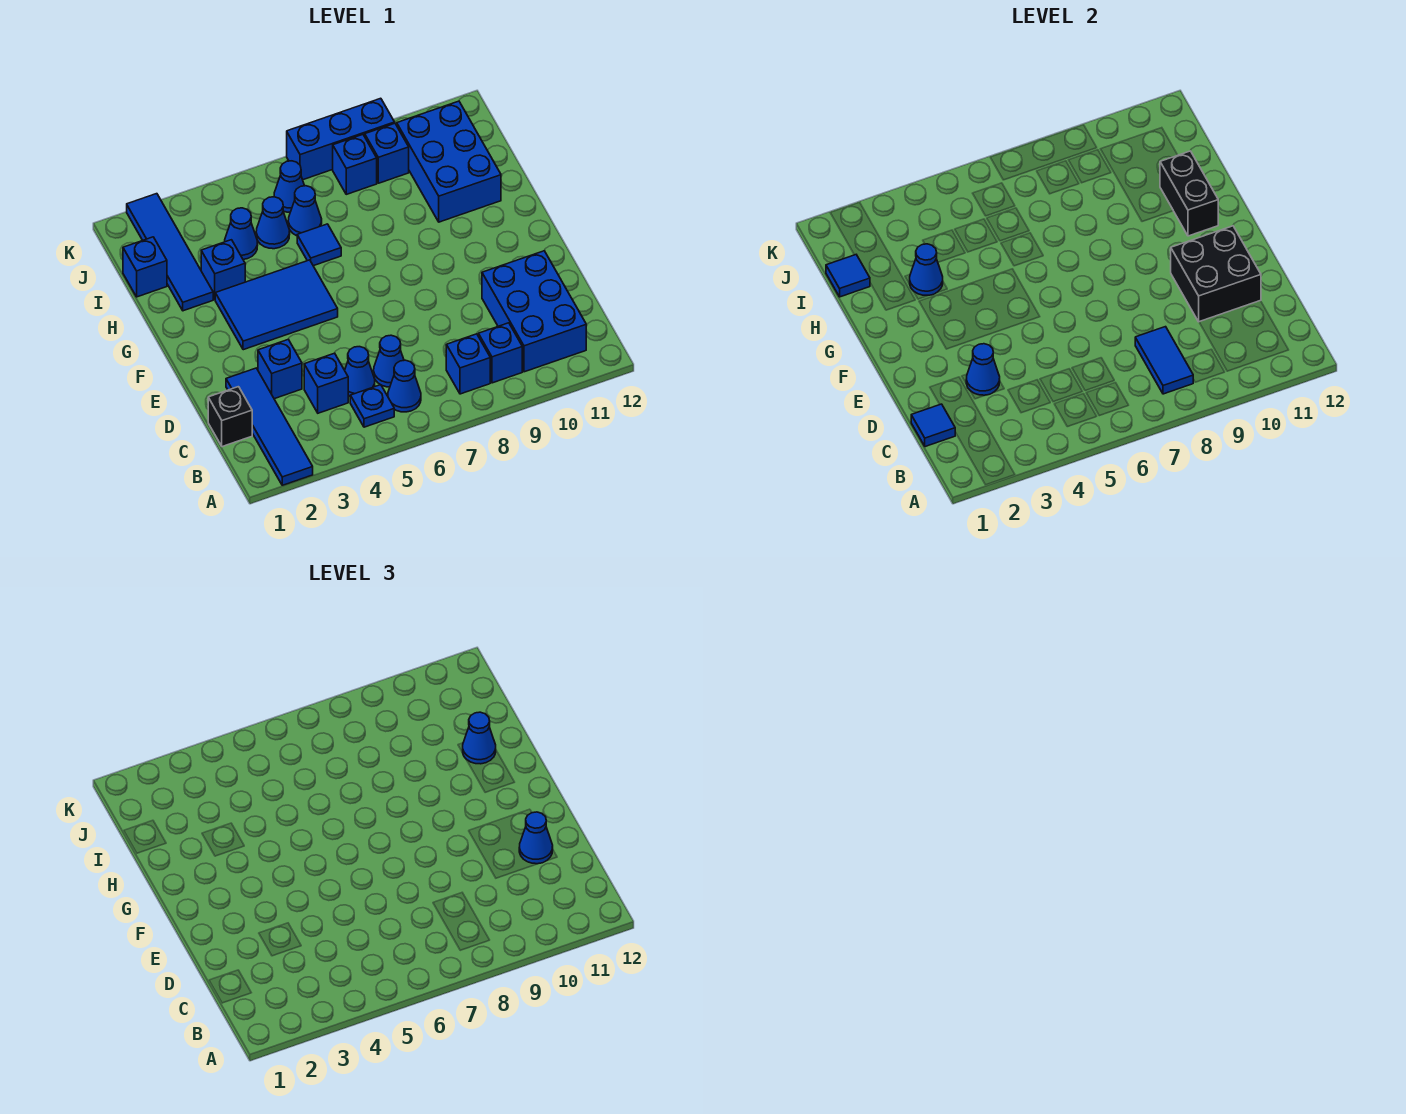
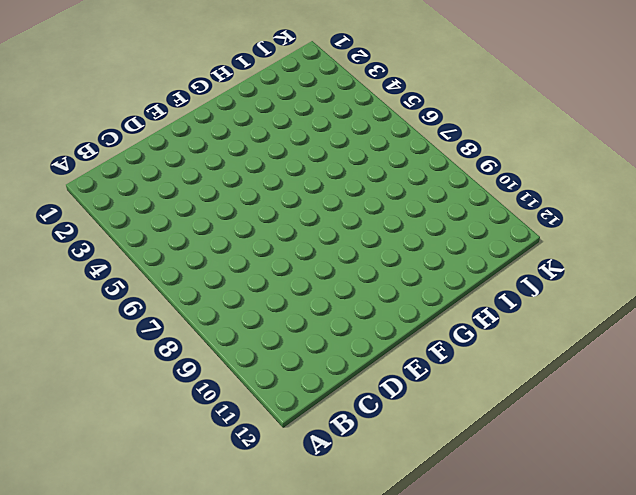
none -> blue 1x4 tile [226,368,313,485]
none -> blue 1x1 plate [350,385,394,427]
none -> blue 1x1 cone [388,360,421,412]
none -> blue 1x1 brick [446,334,490,394]

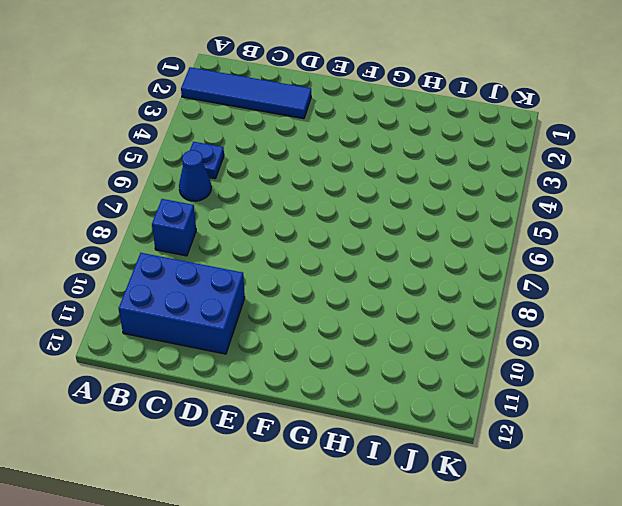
none -> blue 1x1 brick [478,323,522,383]
none -> black 1x1 brick [208,387,252,447]
none -> blue 1x1 brick [304,353,348,413]
none -> blue 1x1 cone [345,347,375,396]

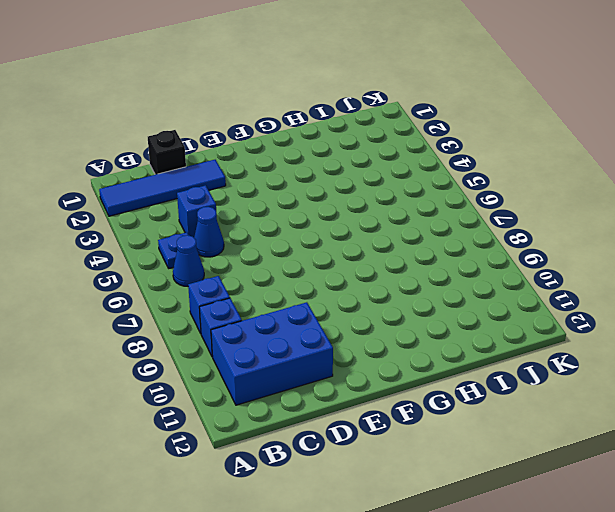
none -> blue 1x1 cone [374,335,404,387]
none -> blue 1x1 brick [258,339,302,399]
none -> blue 2x3 tile [215,260,338,350]
none -> blue 1x4 tile [127,194,213,311]

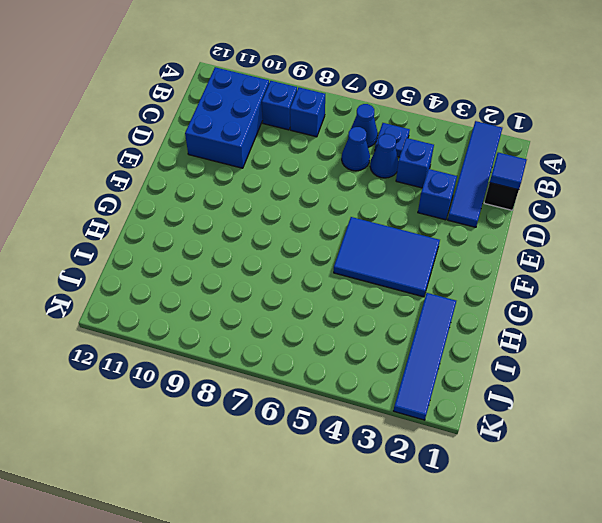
none -> blue 1x1 brick [201,240,245,299]
none -> blue 1x1 tile [297,224,341,266]
none -> blue 2x3 brick [397,101,501,222]
none -> blue 1x1 brick [123,237,167,297]

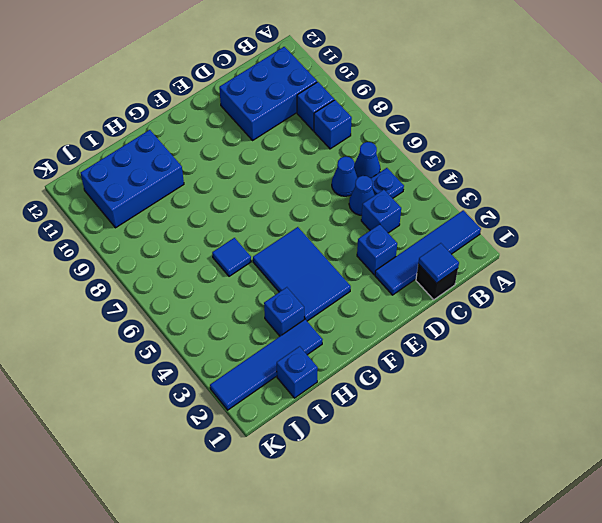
none -> blue 1x1 cone [225,208,258,260]
none -> blue 1x1 cone [256,197,290,249]
none -> blue 1x1 cone [288,186,322,236]
none -> blue 1x1 cone [274,161,304,212]

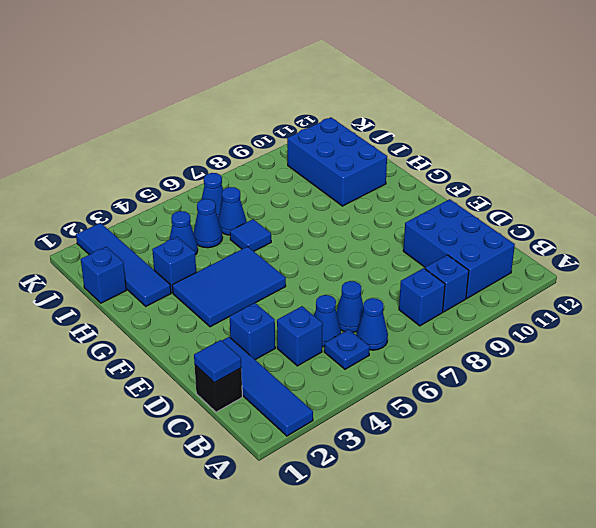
none -> blue 1x1 brick [333,135,377,194]
none -> blue 1x1 brick [365,123,409,183]
none -> blue 1x3 brick [287,98,395,180]
none -> blue 1x2 tile [1135,327,1193,394]

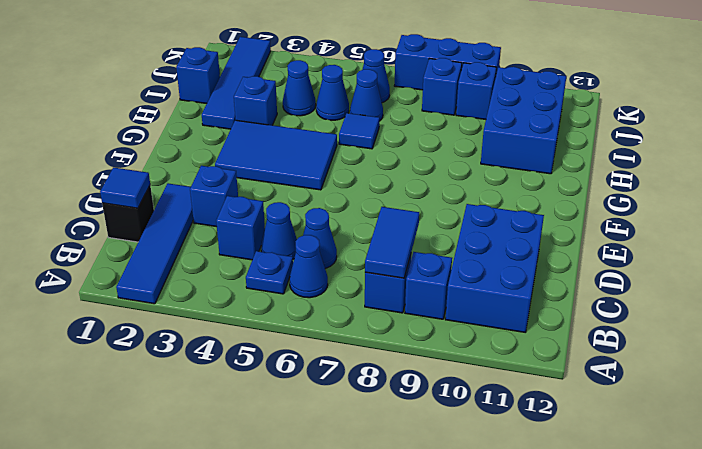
none -> blue 1x1 cone [966,344,1000,396]
none -> black 2x2 brick [1171,226,1261,322]
none -> black 1x2 brick [1160,151,1218,236]
none -> blue 1x1 cone [910,244,943,295]

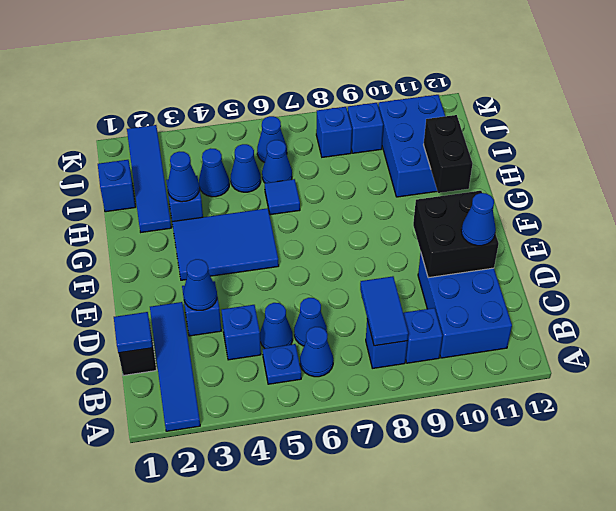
none -> blue 1x3 brick [287,98,395,180]
none -> blue 1x1 tile [826,255,870,297]
none -> blue 1x1 cone [462,712,496,764]

